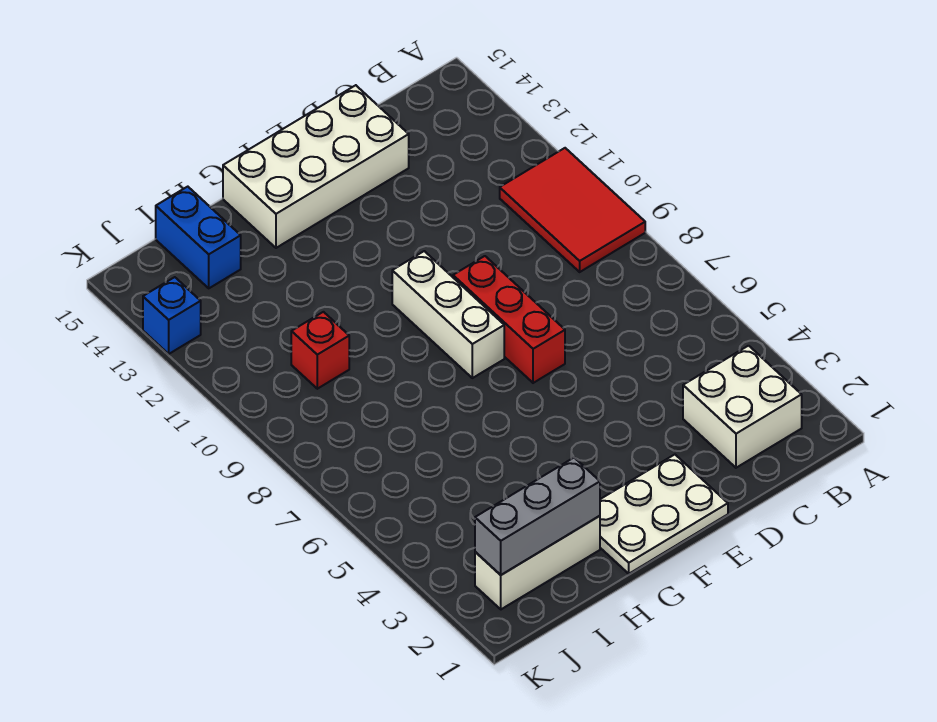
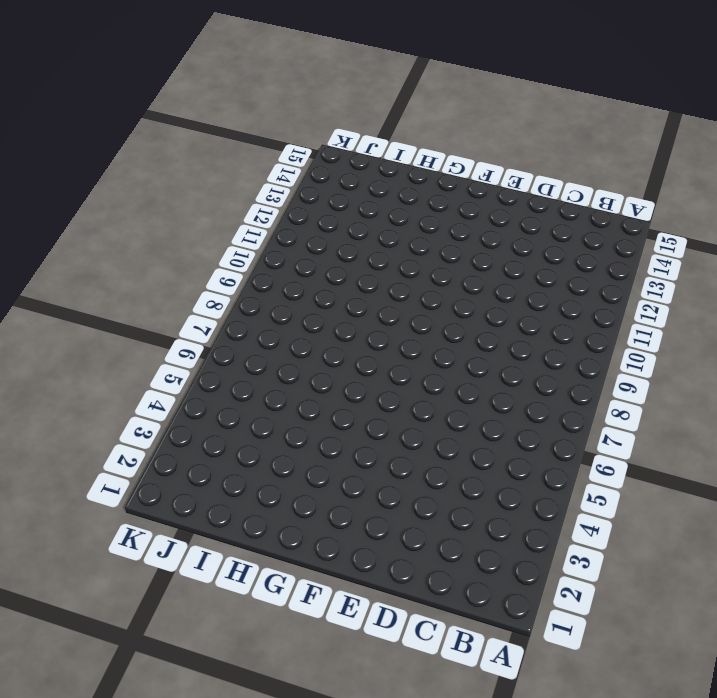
none -> red 2x3 tile [500,148,645,272]
none -> white 2x2 brick [683,346,802,468]

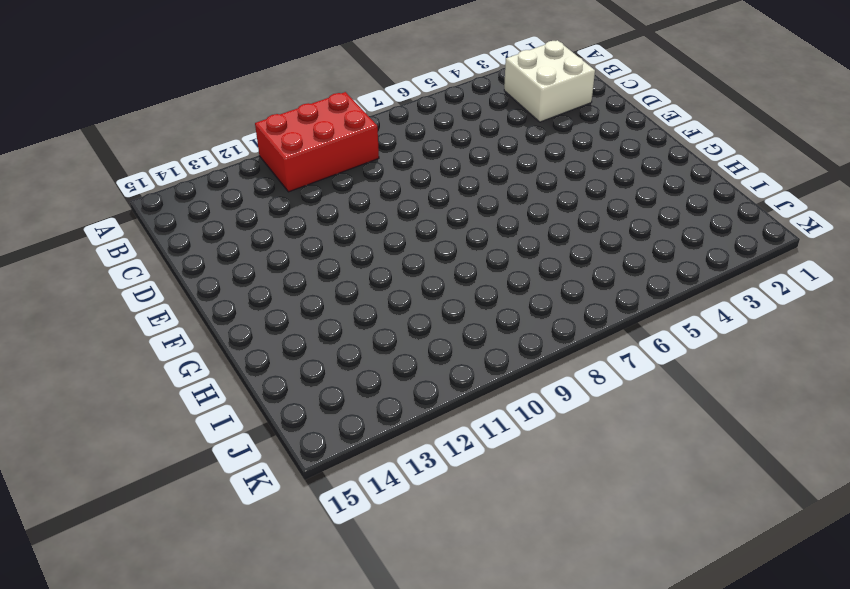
red 2x3 brick [255,92,379,192] -> red 2x3 tile [500,148,645,272]
none -> white 2x4 brick [223,85,409,248]
none -> white 2x3 plate [600,455,728,574]

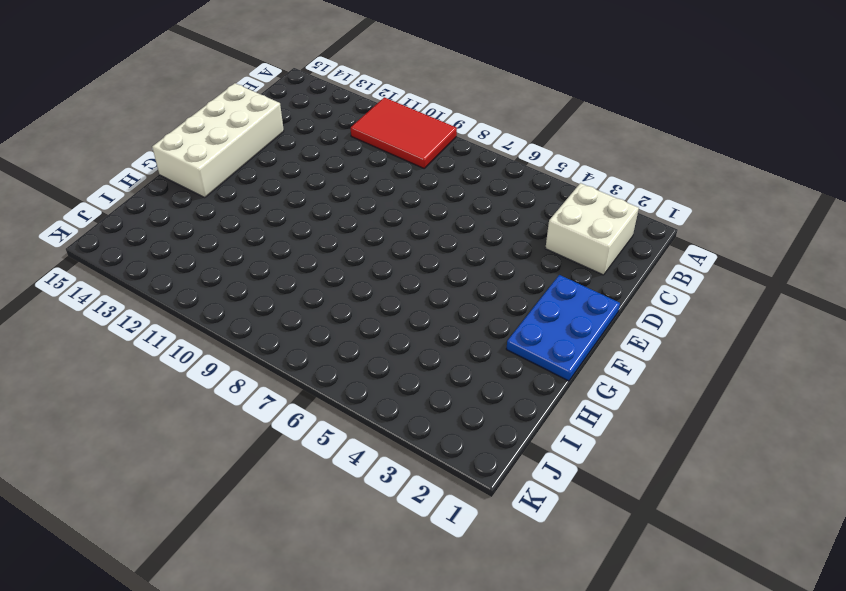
blue 2x3 plate [506,275,620,381] -> white 2x3 plate [600,455,728,574]
none -> red 1x3 brick [453,256,565,383]
none -> white 1x3 brick [392,251,504,378]

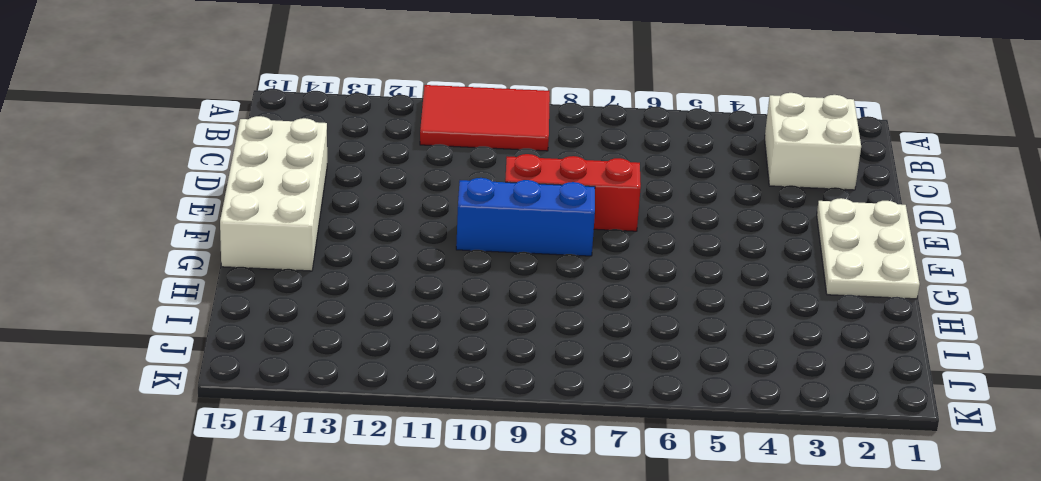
blue 1x3 brick [456,178,595,256] -> white 1x3 brick [392,251,504,378]
none -> white 1x3 brick [475,516,600,609]
none -> red 1x1 brick [291,312,349,389]

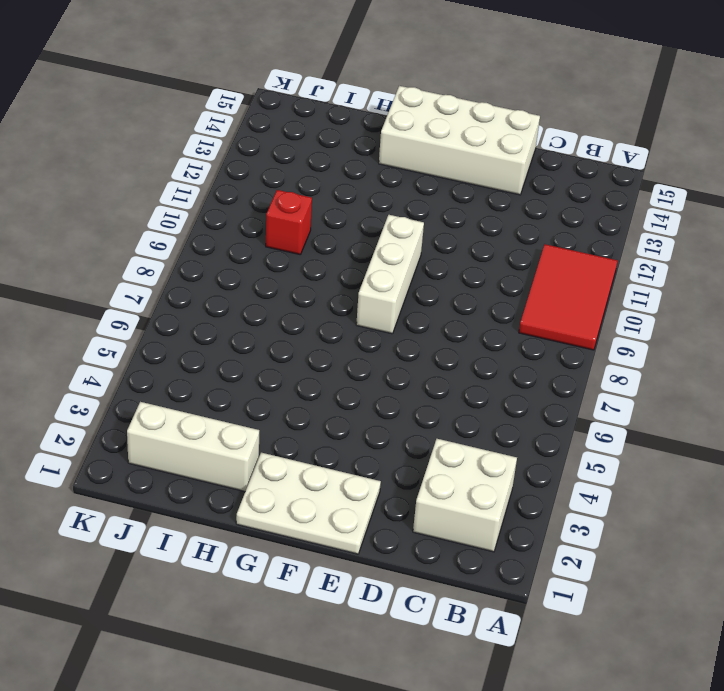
none -> red 1x3 brick [453,256,565,383]
none -> blue 1x2 brick [156,187,241,288]

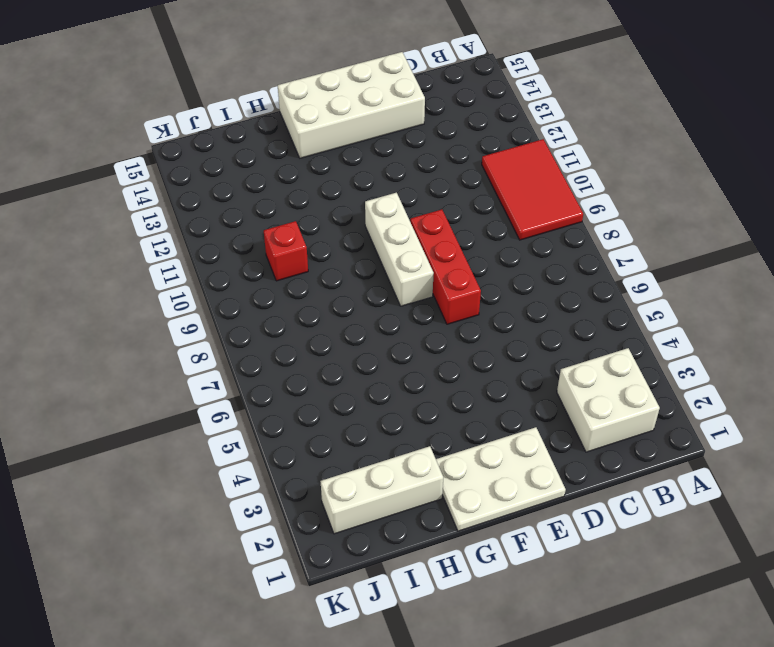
none -> blue 1x2 brick [156,187,241,288]
none -> blue 1x1 brick [143,277,201,354]

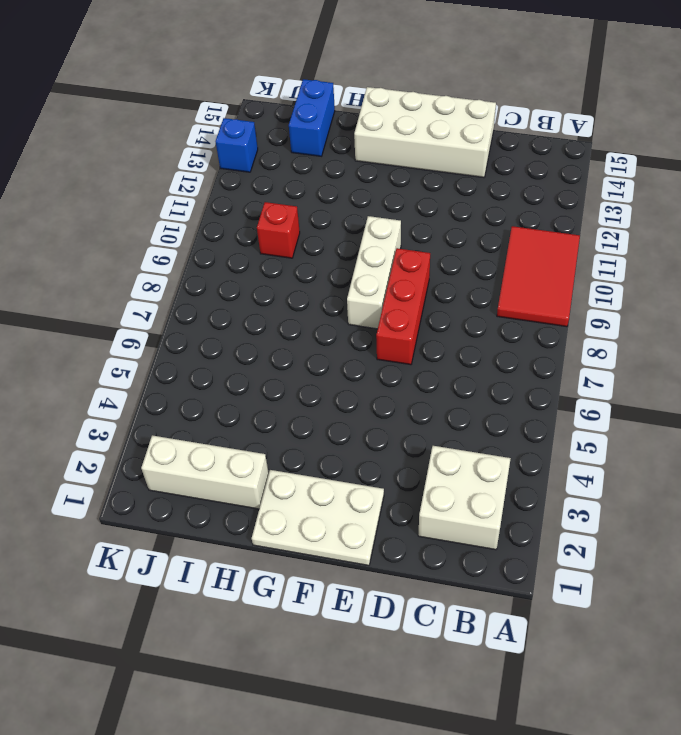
none -> grey 1x3 brick [475,458,600,575]

